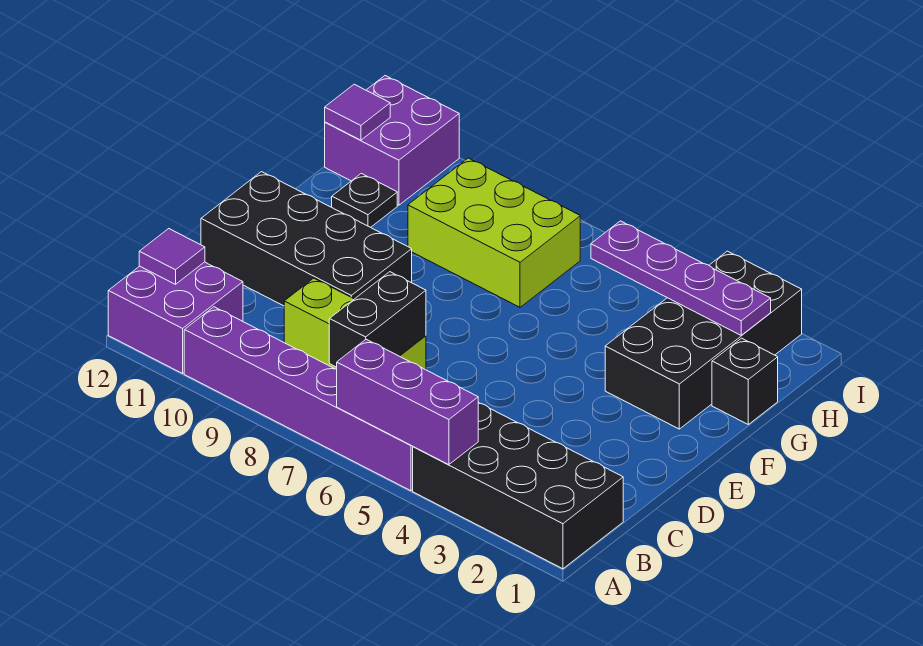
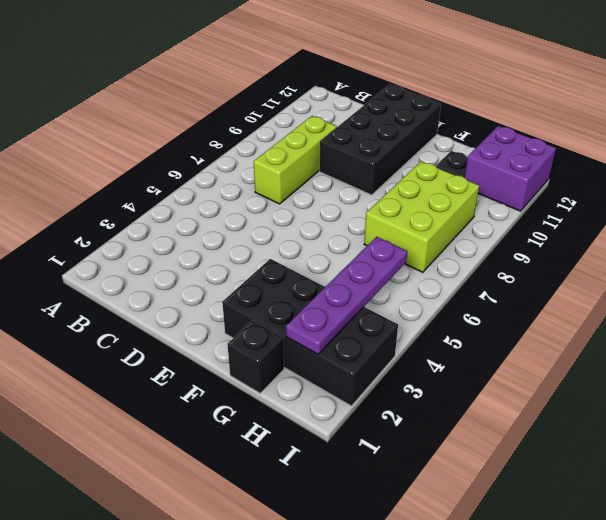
none -> black 2x4 brick [413,403,623,569]
none -> purple 1x6 brick [184,307,413,491]
none -> purple 2x2 brick [108,262,243,373]

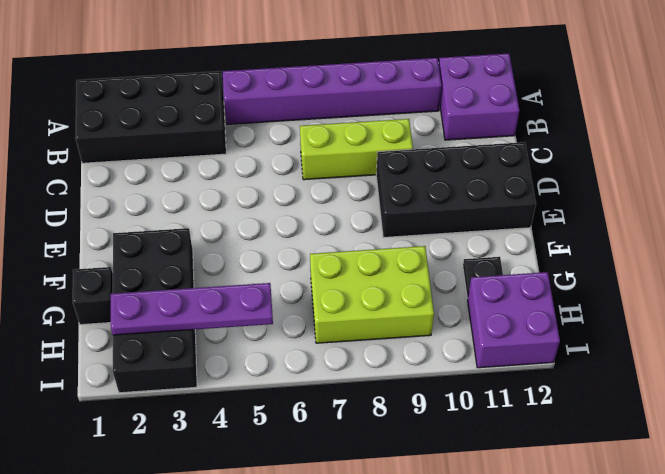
none -> purple 1x3 brick [337,339,478,465]
none -> black 1x2 brick [329,272,426,367]
none -> purple 1x1 tile [139,229,205,284]

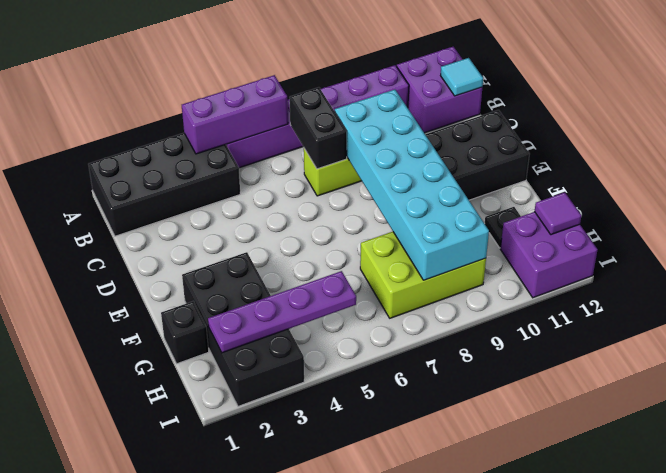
cyan 1x1 tile [441,58,483,96] -> purple 1x1 tile [139,229,205,284]
cyan 2x6 brick [335,90,489,280] -> none

